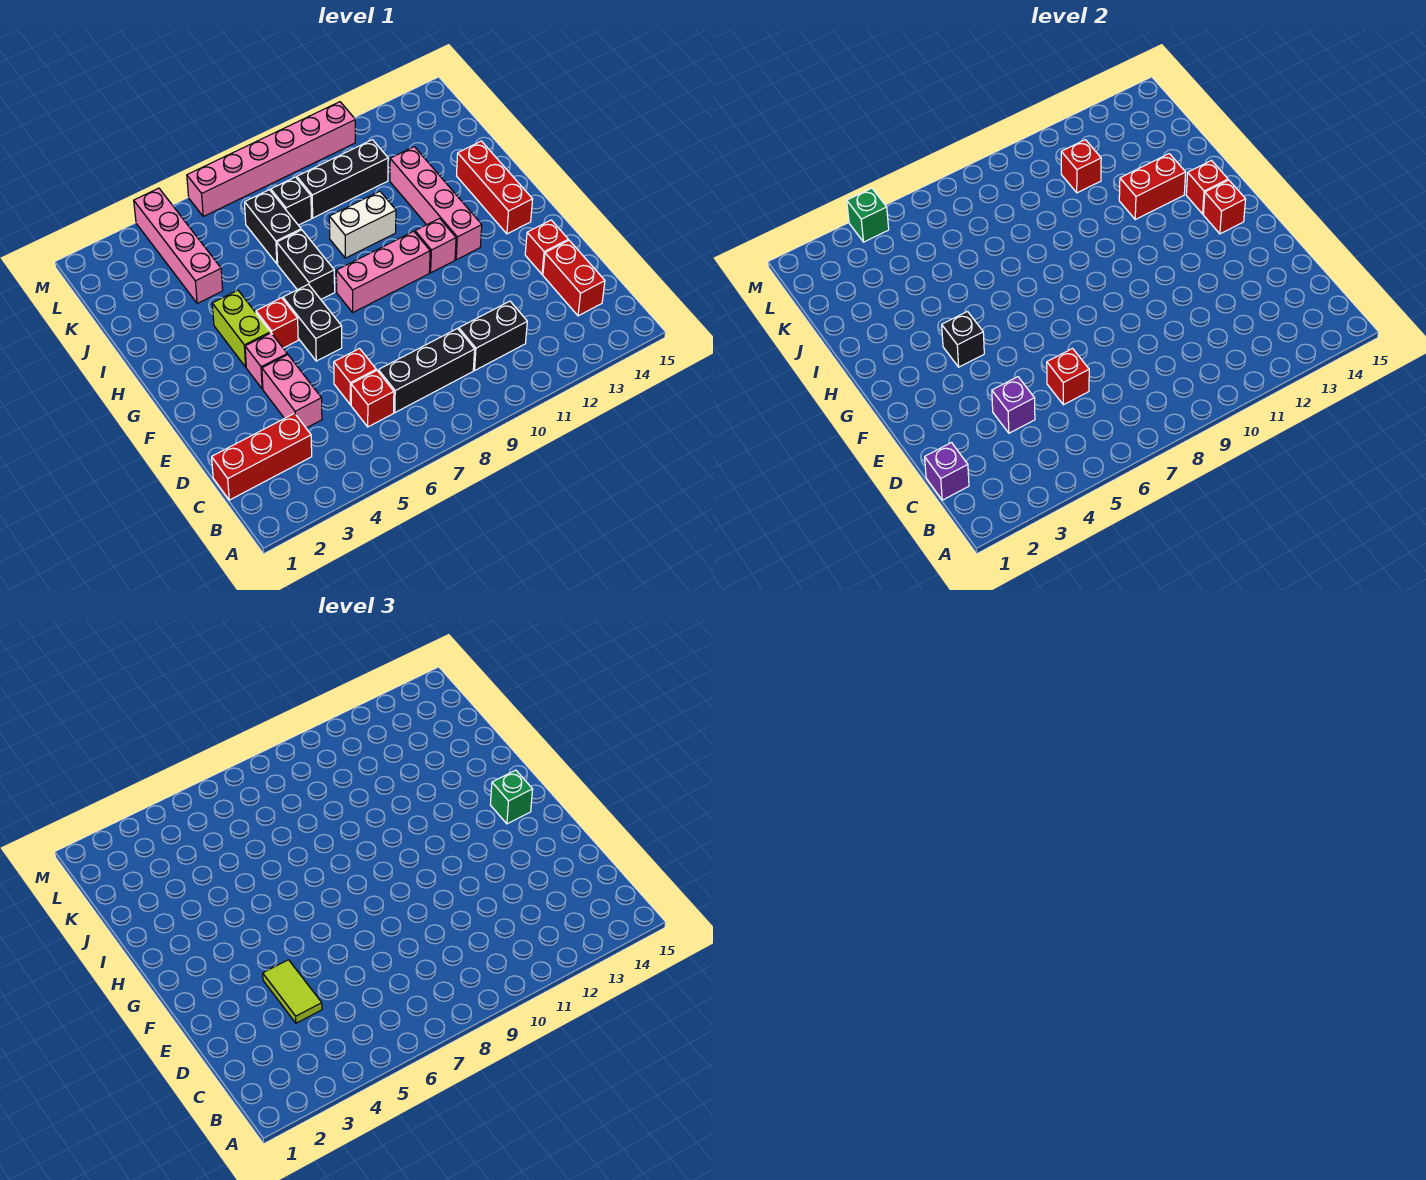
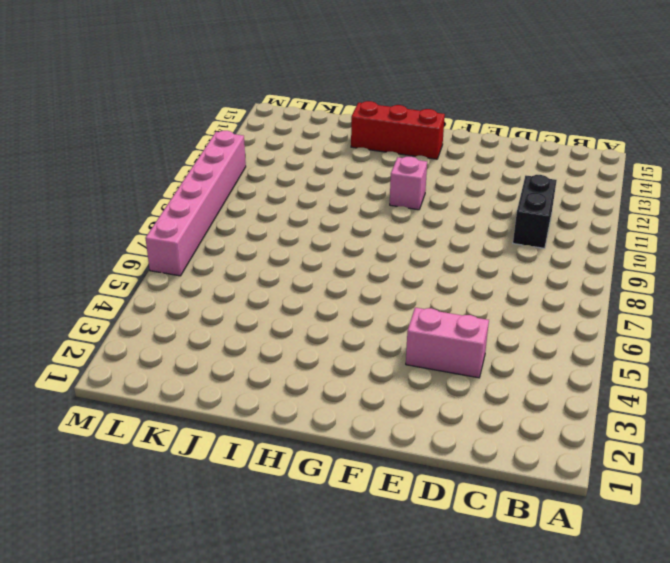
none -> red 1x3 brick [212,413,312,500]
none -> red 1x1 brick [351,370,394,427]
none -> black 1x3 brick [378,329,475,413]
none -> red 1x2 brick [543,240,605,316]

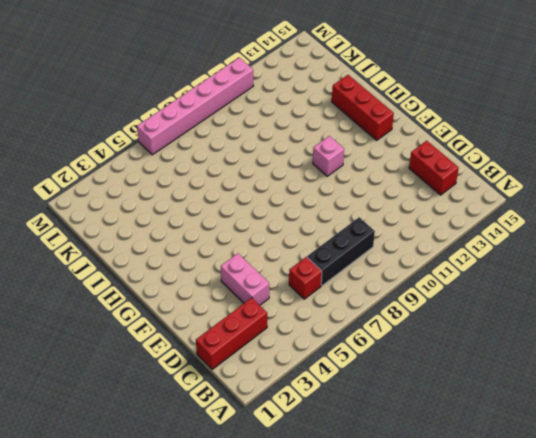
none -> black 1x2 brick [459,301,527,370]
none -> red 1x1 brick [334,349,376,405]
none -> red 1x1 brick [525,220,568,274]
none -> pink 1x1 brick [245,333,287,389]

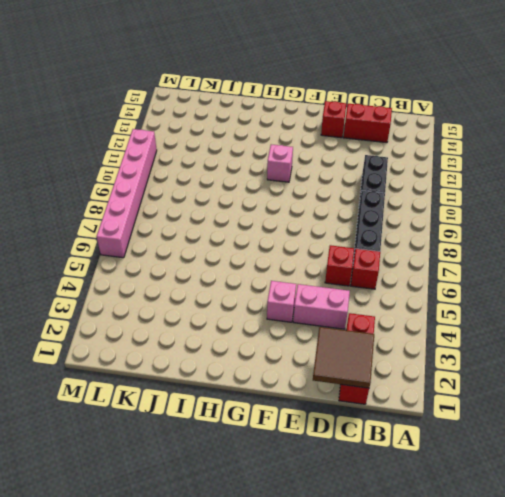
brown 2x2 tile [313,327,374,388] -> purple 1x1 brick [925,443,969,500]
none -> black 1x2 brick [283,284,342,361]
none -> lime 1x2 brick [212,290,270,367]
none -> red 1x1 brick [256,298,298,348]
none -> pink 1x3 brick [336,231,430,312]

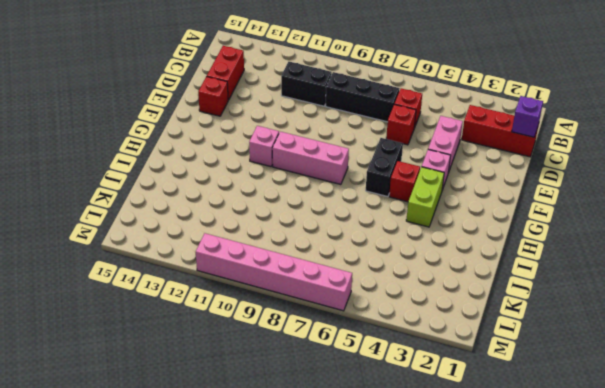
none -> pink 1x4 brick [390,147,482,260]
none -> red 1x3 brick [457,141,533,234]
none -> black 1x2 brick [277,230,335,299]
none -> white 1x2 brick [329,191,396,258]

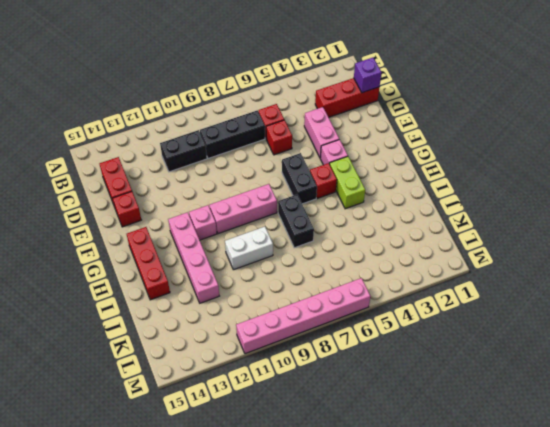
none -> pink 1x4 brick [134,188,223,303]
none -> black 1x2 brick [245,190,301,264]
none -> black 1x1 brick [271,177,311,225]
none -> black 1x3 brick [297,140,388,218]

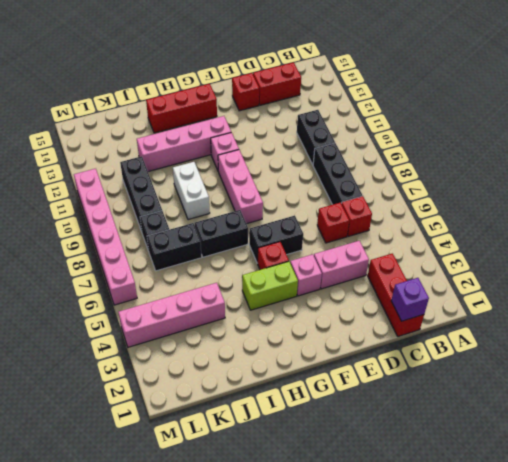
none -> purple 1x1 brick [992,377,1035,433]
none -> red 1x1 brick [1047,349,1089,405]
none -> black 1x1 brick [942,312,984,367]
none -> red 1x1 brick [1203,180,1246,234]

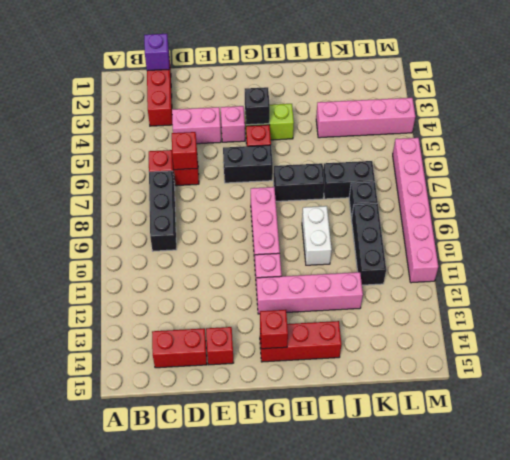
none -> black 1x2 brick [459,301,527,370]
none -> purple 1x1 brick [992,377,1035,433]
none -> red 1x1 brick [1186,161,1228,214]
none -> red 1x2 brick [1119,154,1186,220]

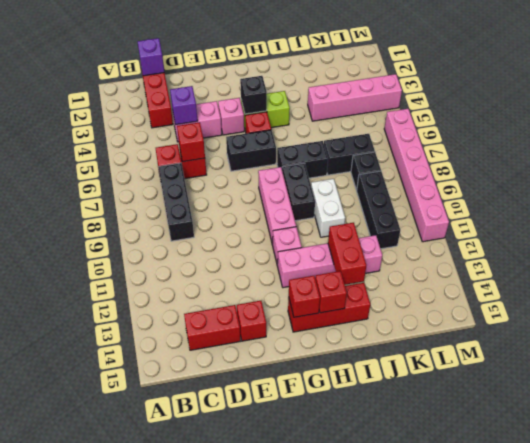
black 1x2 brick [282,163,315,221] -> black 1x2 brick moved to [459,301,527,370]
none -> red 1x1 brick [1061,140,1101,193]
none -> green 1x1 brick [847,188,889,242]
none -> lime 1x2 tile [263,960,322,1023]
none -> green 1x1 brick [490,770,533,824]

